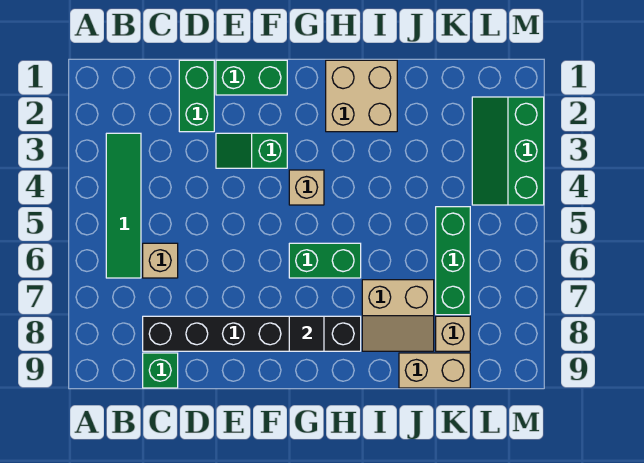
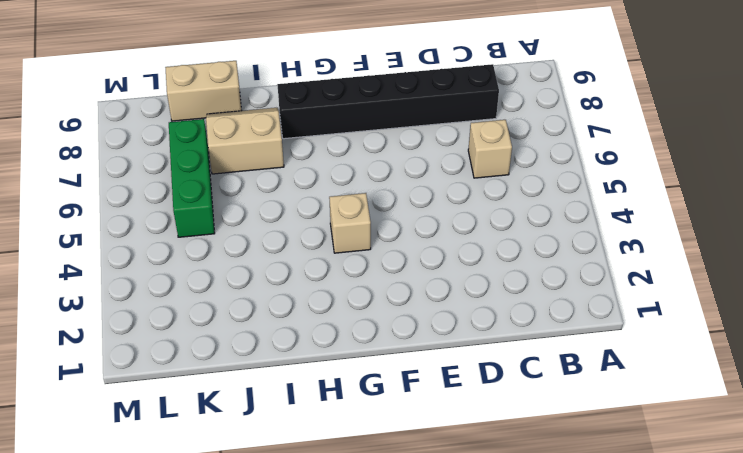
none -> green 1x4 tile [106,133,141,278]
none -> green 1x1 brick [143,353,178,388]
none -> green 1x2 brick [179,60,214,132]

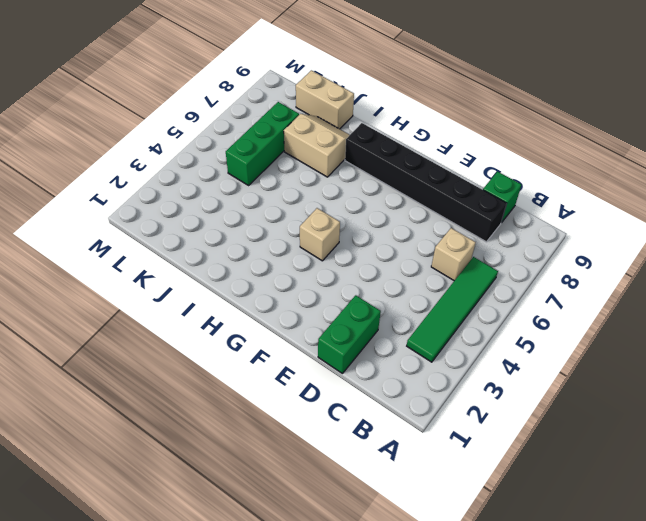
none -> green 1x2 brick [216,60,287,95]
none -> green 1x2 slope [216,133,287,168]
none -> green 1x2 brick [289,243,361,278]

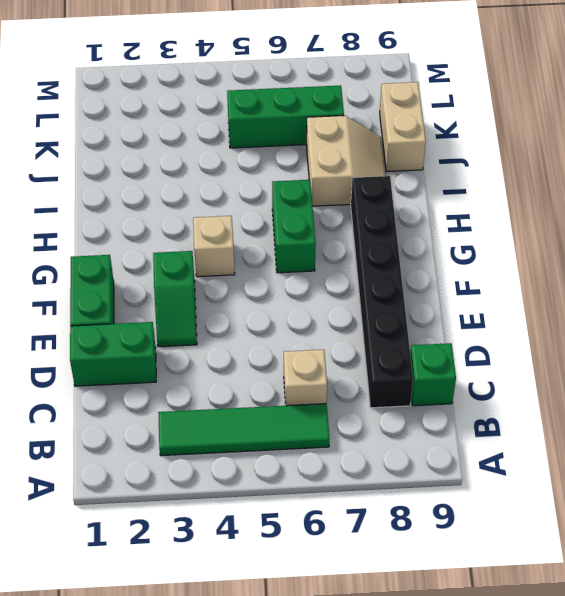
none -> tan 2x2 brick [326,60,397,132]
none -> tan 1x1 brick [436,316,470,351]
none -> green 2x3 slope [472,97,544,205]

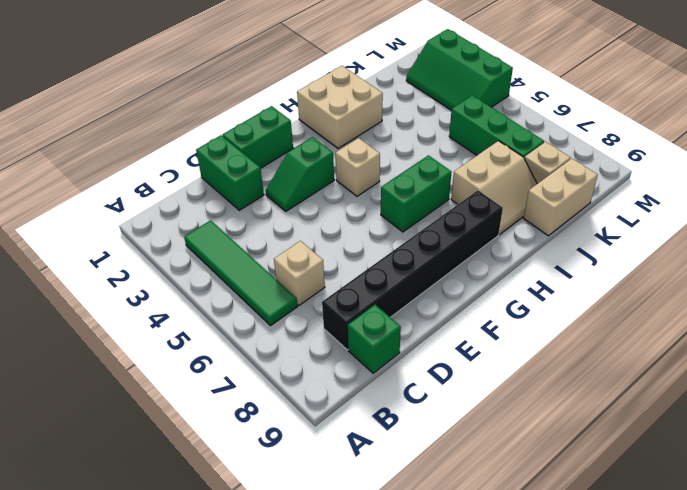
none -> black 1x1 tile [289,316,324,351]

